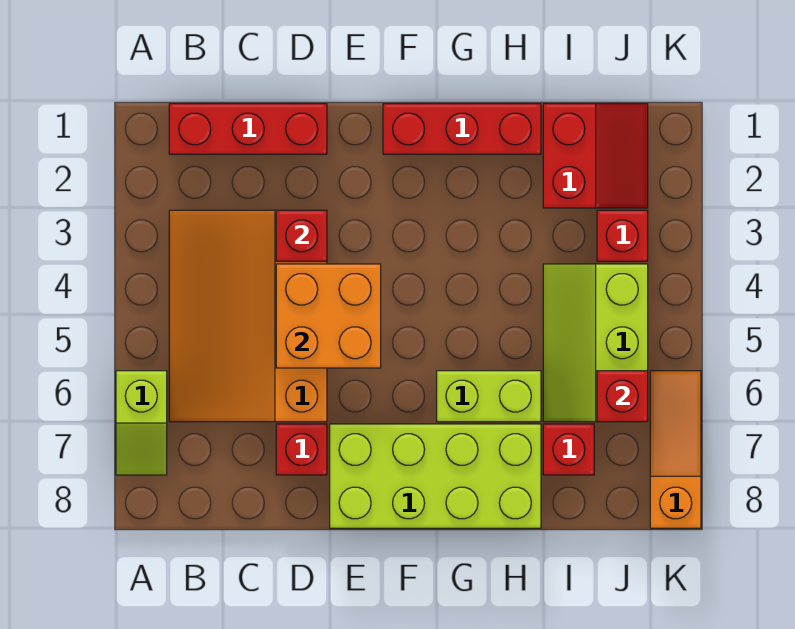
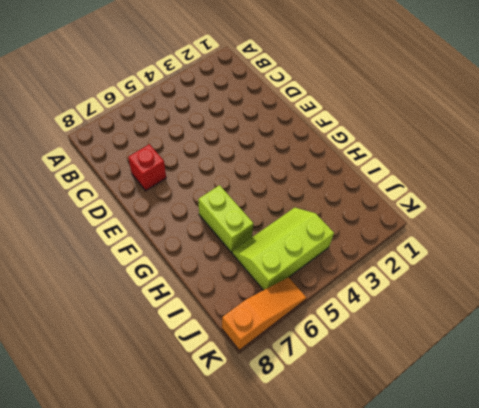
none -> lime 1x2 slope [116,371,167,475]
none -> red 1x3 brick [169,104,327,154]
none -> orange 3x4 slope [169,210,327,422]

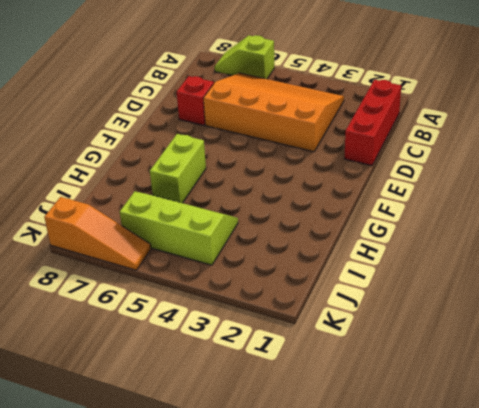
none -> lime 2x4 brick [330,424,541,528]
none -> red 1x3 brick [383,104,541,154]
none -> red 2x2 slope [543,104,648,208]

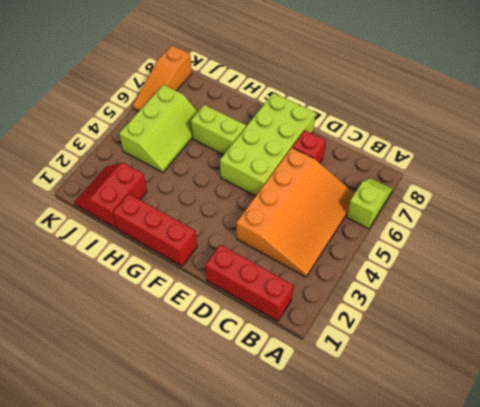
lime 2x4 brick [220,93,316,196] -> lime 2x4 brick turned to [330,424,541,528]
none -> red 1x1 brick [543,424,594,475]
none -> red 1x1 brick [597,210,648,261]
none -> red 1x1 brick [276,210,327,261]

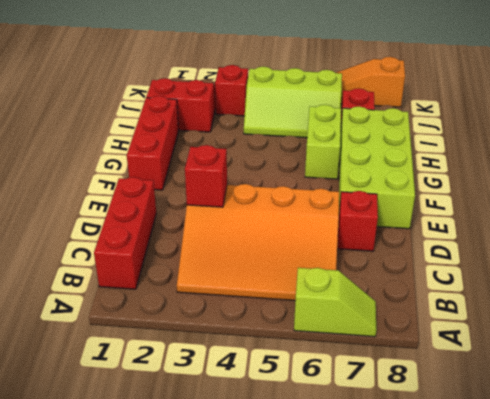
none -> orange 2x2 brick [276,264,381,368]
none -> red 1x1 brick [597,371,648,422]

